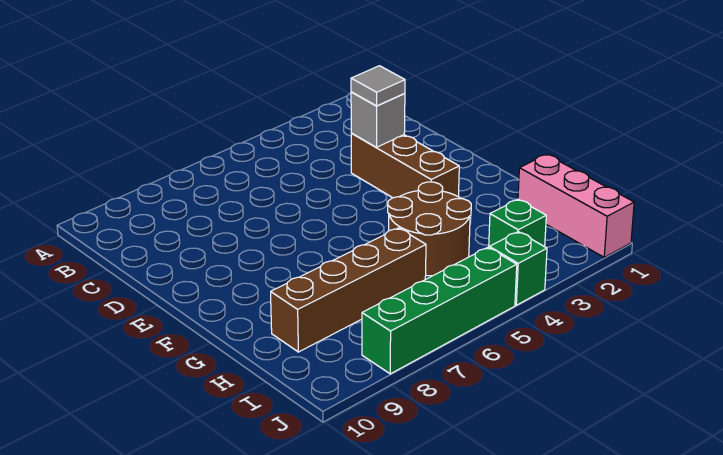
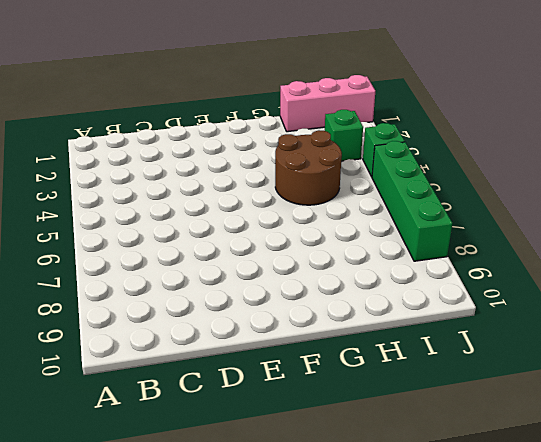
none -> brown 1x3 brick [351,134,459,198]
none -> brown 1x4 brick [271,228,426,352]

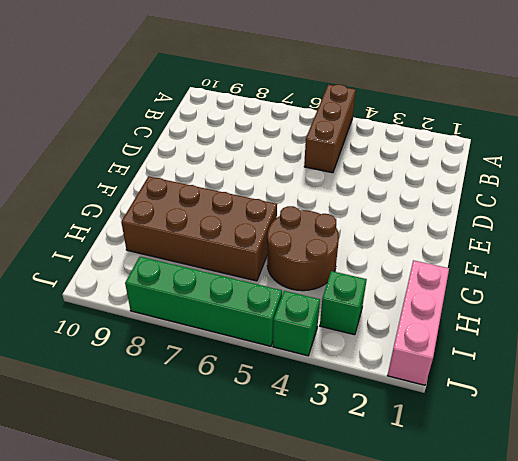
brown 1x3 brick [304,84,356,173] -> brown 1x3 brick moved to [351,134,459,198]
brown 2x4 brick [121,176,277,281] -> brown 1x4 brick [271,228,426,352]
none -> grey 1x1 brick [351,92,405,147]
none -> grey 1x1 tile [351,66,405,106]

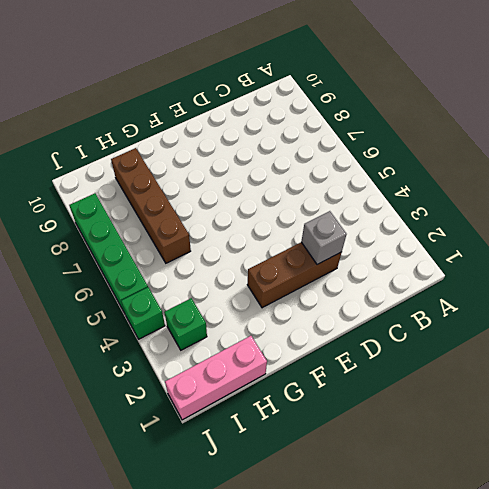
none -> brown 2x2 round brick [388,182,471,276]
none -> grey 1x1 tile [351,66,405,106]

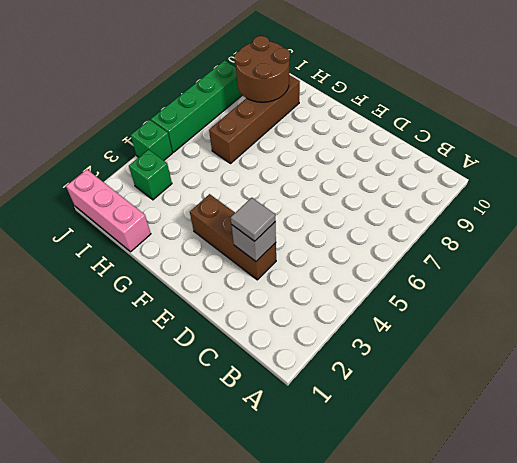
brown 2x2 round brick [234,36,290,102] -> brown 2x2 round brick moved to [388,182,471,276]

